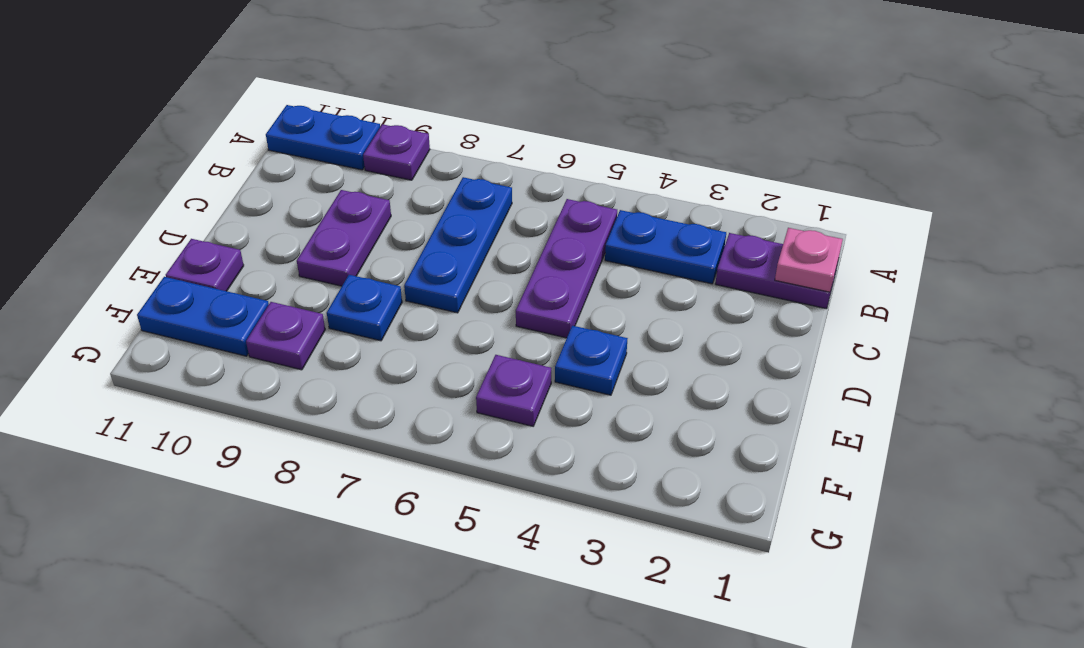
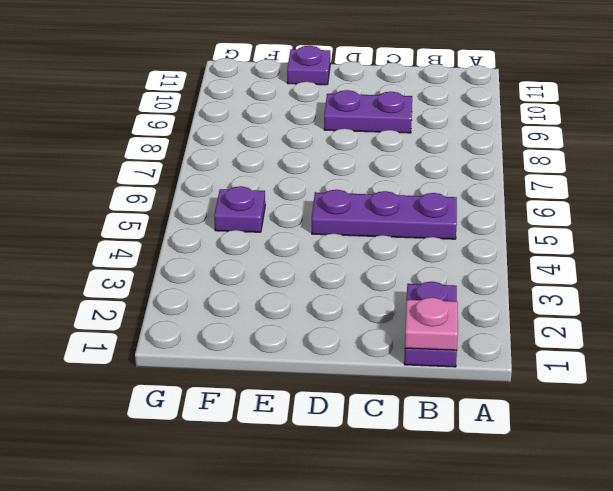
none -> purple 1x1 plate [363,124,430,180]
none -> blue 1x2 plate [266,105,380,170]
none -> blue 1x2 plate [605,210,726,284]

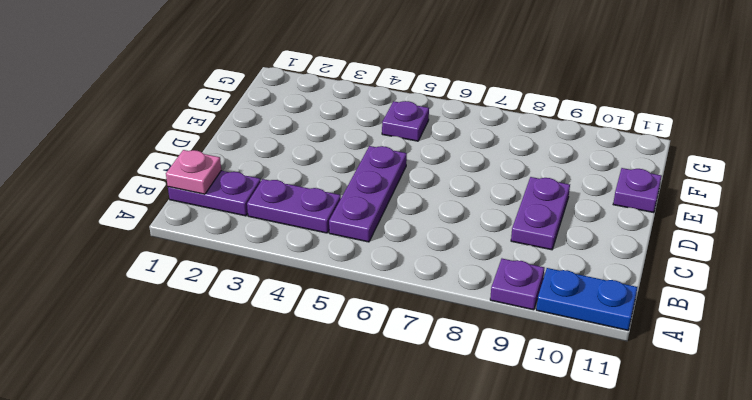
purple 1x2 plate [247,179,341,233] -> blue 1x2 plate [605,210,726,284]
none -> blue 1x3 plate [404,177,512,313]
none -> blue 1x1 plate [555,326,628,395]
none -> blue 1x1 plate [327,275,402,341]

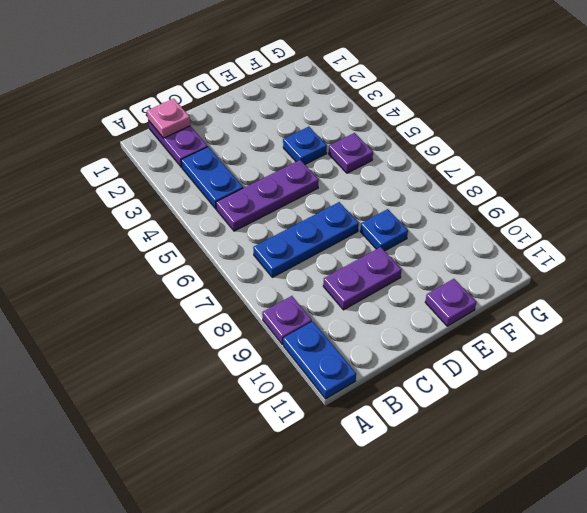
none -> purple 1x1 plate [246,302,325,370]
none -> blue 1x2 plate [137,277,269,356]

